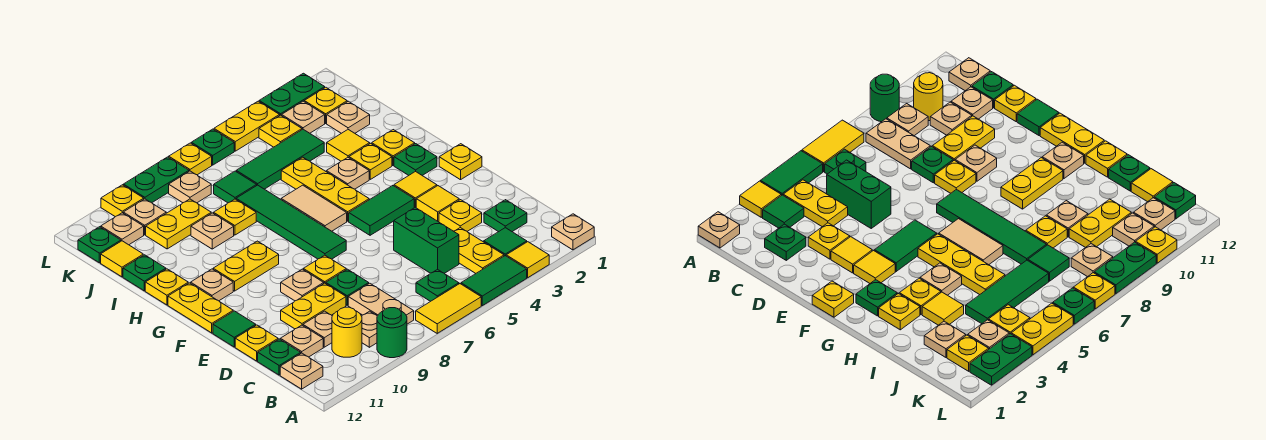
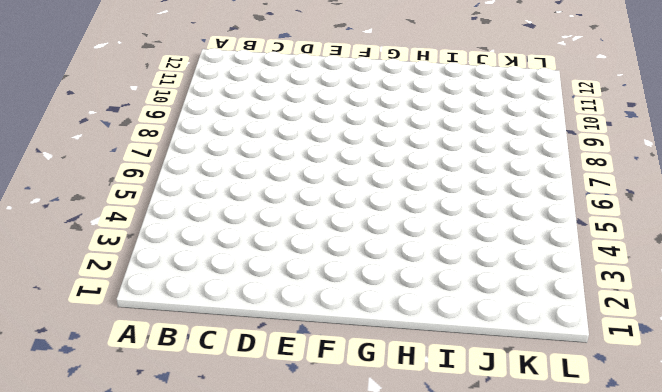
none -> tan 1x1 plate [552,214,594,250]
none -> yellow 1x1 tile [506,242,549,278]
none -> green 1x2 tile [461,256,527,306]
none -> yellow 1x2 tile [416,284,481,333]

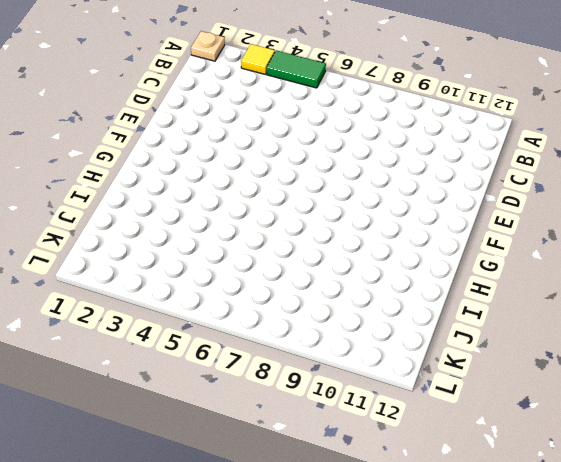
none -> yellow 1x2 tile [416,284,481,333]
none -> green 1x1 round brick [377,308,407,358]
none -> green 1x1 tile [484,228,527,256]
none -> yellow 1x2 plate [454,228,504,273]

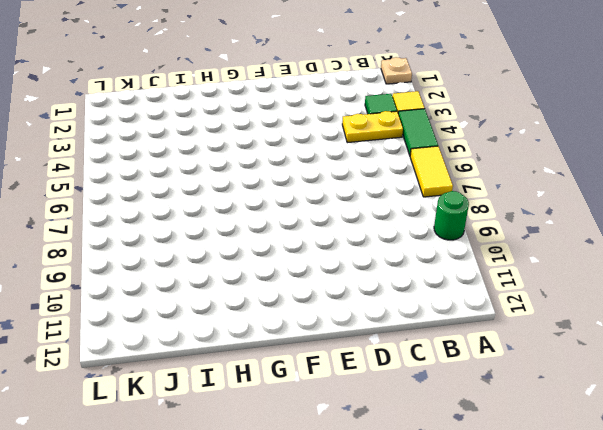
none -> green 1x1 plate [416,269,459,301]
none -> tan 1x2 plate [348,283,414,324]
none -> tan 1x1 plate [362,311,377,347]
none -> yellow 1x1 round brick [332,307,362,357]

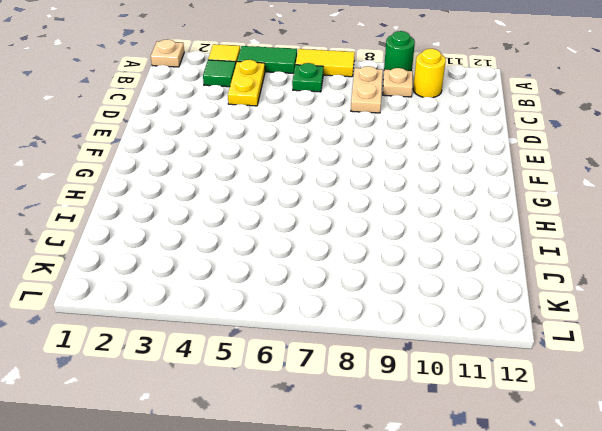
none -> tan 1x1 plate [280,353,323,389]
none -> green 1x1 plate [484,200,527,232]
none -> green 1x2 brick [394,207,459,273]
none -> tan 1x1 plate [303,311,332,347]

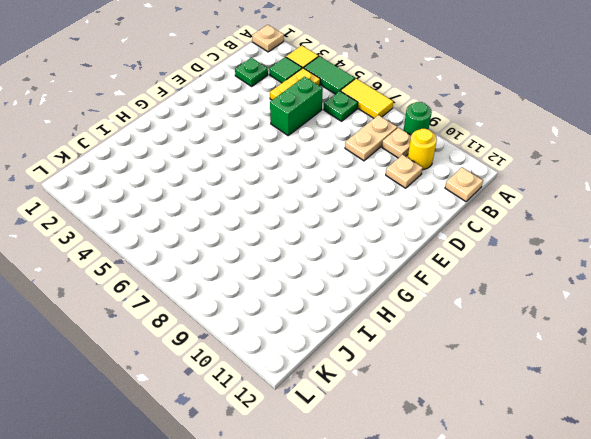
none -> tan 1x1 plate [280,325,323,357]
none -> green 1x1 plate [258,339,301,375]
none -> yellow 1x1 plate [439,200,482,231]
none -> green 1x1 plate [326,269,369,305]

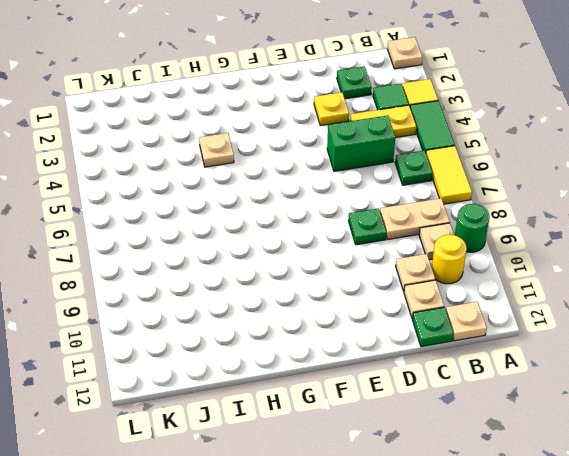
none -> yellow 1x2 plate [281,283,346,329]
none -> yellow 1x1 plate [235,325,278,361]
none -> yellow 1x1 tile [416,186,459,221]
none -> yellow 1x1 plate [303,255,346,283]

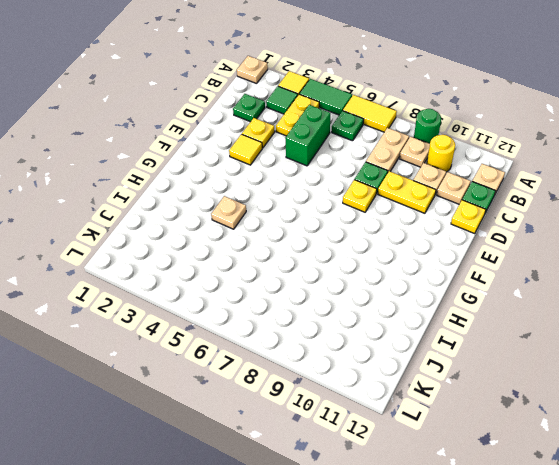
none -> tan 1x1 plate [281,269,324,301]
none -> green 1x1 tile [213,311,256,347]
none -> yellow 1x1 plate [439,144,482,180]
none -> yellow 1x1 tile [394,171,437,207]

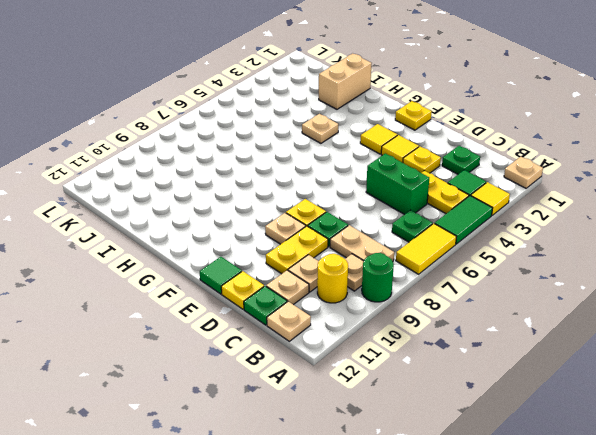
tan 1x2 brick [319,54,372,109] -> none
none -> green 1x2 tile [349,186,415,235]
none -> green 1x4 tile [236,185,346,259]
none -> yellow 1x2 plate [168,283,233,333]
none -> green 1x1 plate [394,144,437,176]

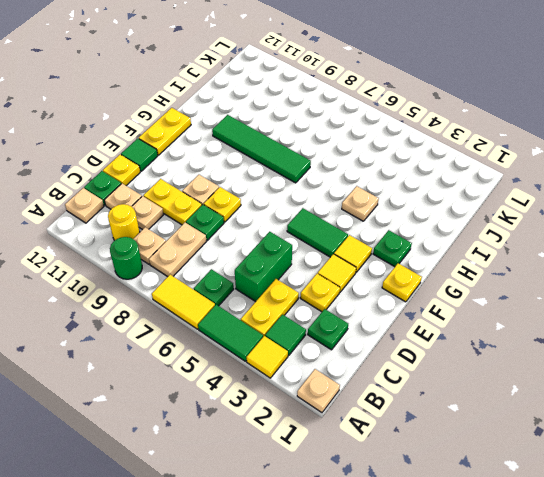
green 1x4 tile [212,115,311,183] -> green 1x4 tile turned to [236,185,346,259]
none -> yellow 1x3 plate [281,157,369,221]
none -> tan 1x2 tile [281,185,347,231]
none -> yellow 1x2 plate [213,241,279,291]
none -> tan 1x1 plate [191,269,233,301]

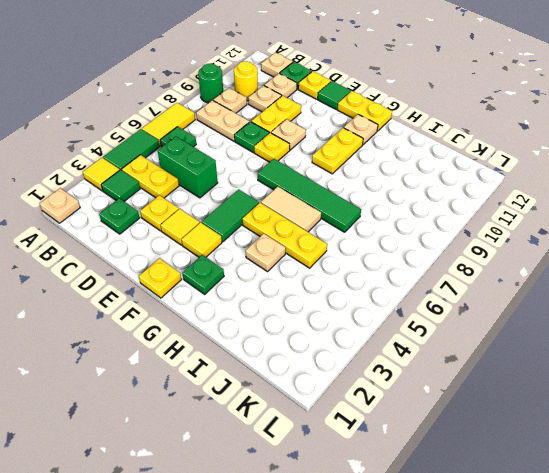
none -> yellow 1x1 plate [372,130,415,165]
none -> yellow 1x1 plate [349,143,392,179]
none -> yellow 1x1 plate [145,269,188,305]
none -> yellow 1x1 tile [327,130,370,161]

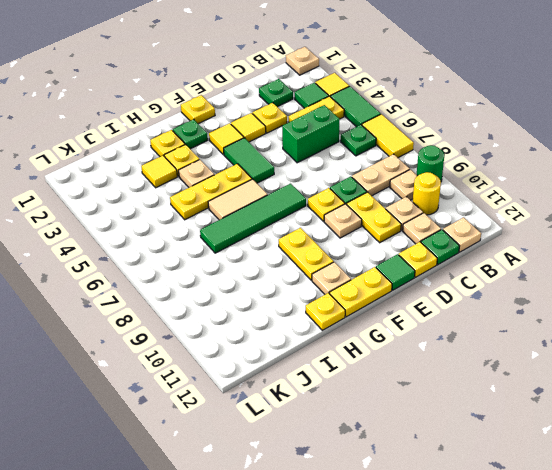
none -> yellow 1x1 plate [213,199,256,235]
none -> tan 1x1 plate [191,213,234,249]
none -> green 1x1 plate [123,255,166,291]
none -> tan 1x1 plate [327,101,370,133]

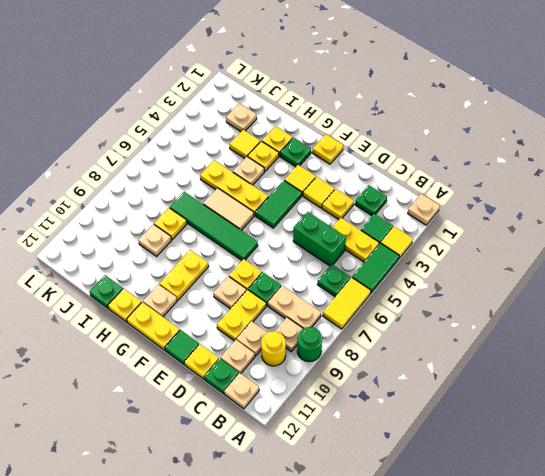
none -> green 1x3 tile [236,129,324,189]
none -> green 1x1 tile [214,171,257,203]
none -> yellow 1x2 plate [146,199,211,249]
none -> yellow 1x1 tile [101,241,143,277]

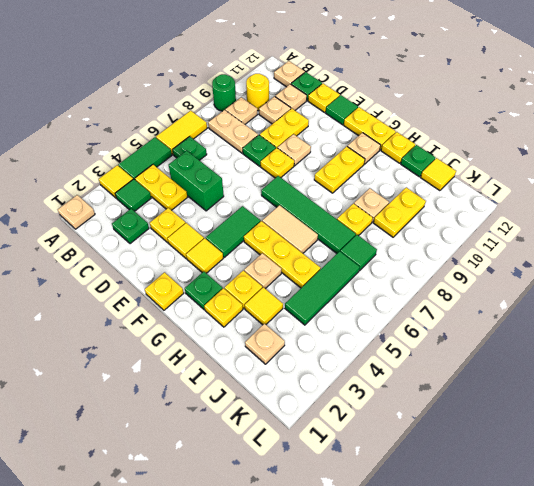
none -> yellow 1x1 plate [304,87,347,123]
none -> tan 1x1 plate [282,101,325,133]
none -> yellow 1x1 plate [259,115,302,147]
none -> tan 1x1 plate [169,171,211,203]

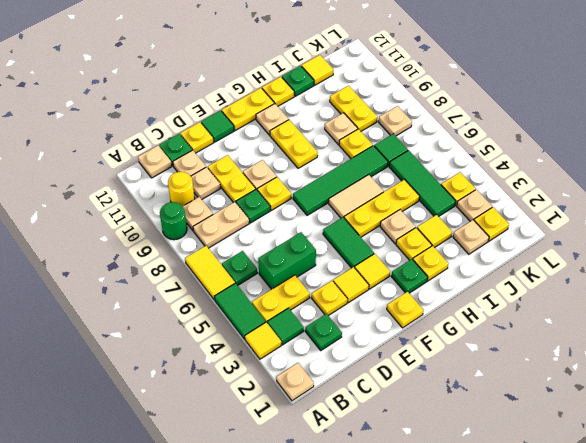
none -> tan 1x1 plate [123,199,166,235]
none -> tan 1x1 plate [101,213,144,245]
none -> green 1x1 plate [78,227,121,263]
none -> green 1x2 plate [259,73,325,116]

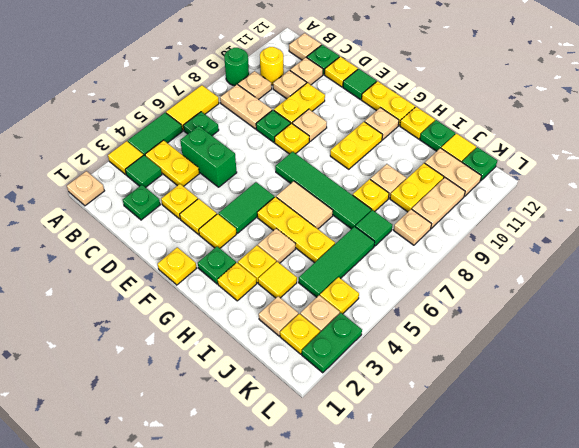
tan 1x2 plate [425,148,481,196] -> tan 1x1 plate [101,213,144,245]
tan 1x2 plate [412,178,465,229] -> tan 1x1 plate [123,199,166,235]
none -> yellow 1x2 plate [214,101,280,151]
none -> green 1x1 plate [191,129,234,165]
none -> yellow 1x1 plate [169,143,212,175]
none -> green 1x2 plate [123,157,189,203]

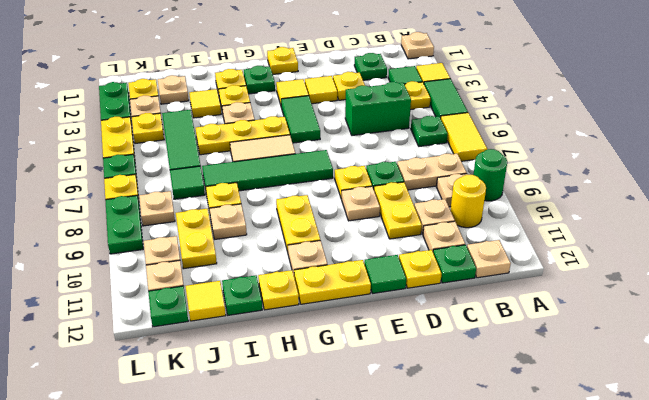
none -> yellow 1x1 plate [101,185,144,217]

